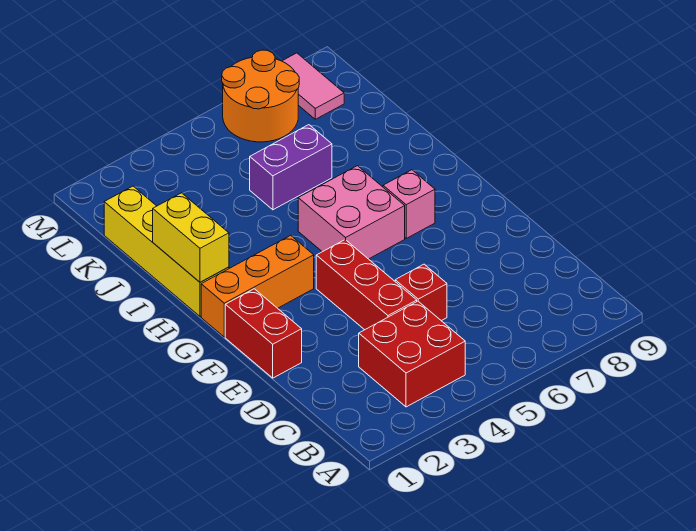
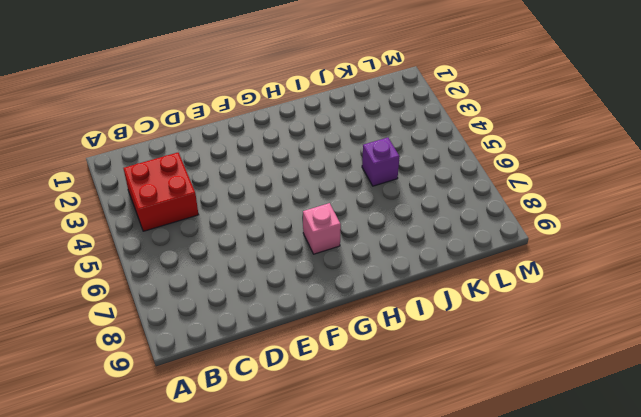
purple 1x1 brick [362,138,400,186] -> purple 1x2 brick [250,125,332,210]
none -> red 1x3 brick [316,240,417,330]
none -> red 1x1 brick [395,264,447,321]
none -> red 1x2 brick [225,289,302,378]

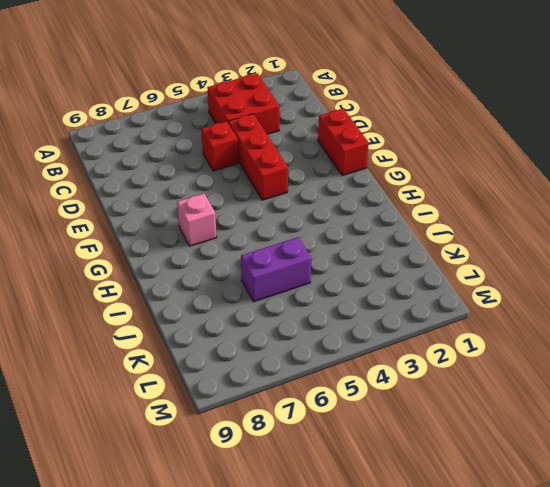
none -> orange 1x3 brick [201,235,314,337]
none -> pink 2x2 brick [298,166,405,259]
none -> yellow 1x4 brick [104,186,229,316]

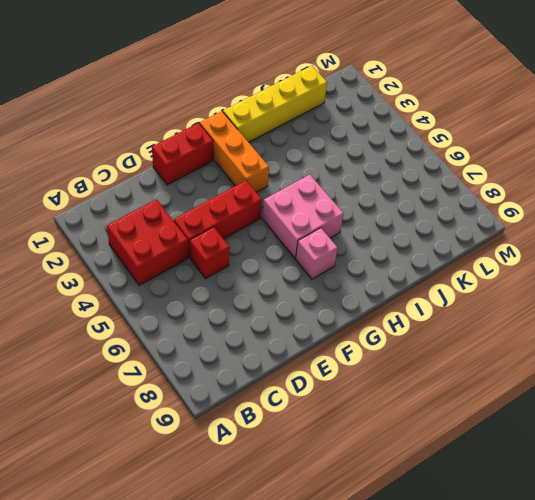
none -> purple 1x2 brick [250,125,332,210]
none -> orange 2x2 round brick [222,50,299,142]
none -> pink 1x2 tile [282,53,344,119]

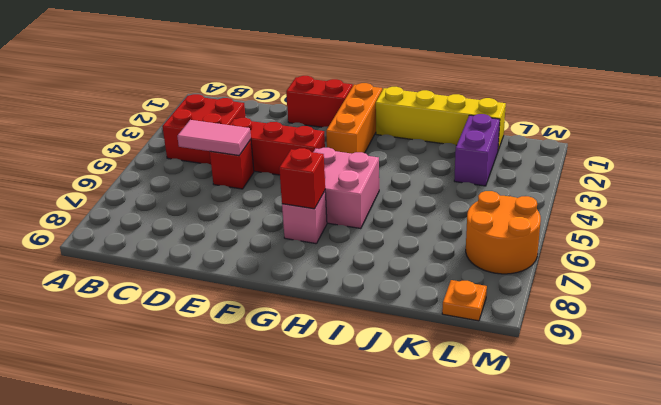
pink 1x2 tile [177,120,251,155] -> pink 1x2 tile moved to [282,53,344,119]
red 1x1 brick [279,148,325,209] -> none
purple 1x2 brick [454,114,500,186] -> purple 1x2 brick moved to [250,125,332,210]
orange 1x1 plate [442,280,487,321] -> none
none -> yellow 1x2 brick [153,193,229,282]

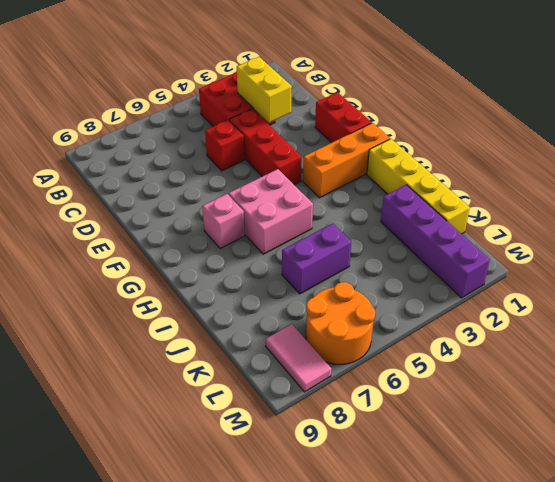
yellow 1x2 brick [237,57,292,122] -> yellow 1x2 brick moved to [153,193,229,282]
purple 1x4 brick [381,185,490,298] -> none

